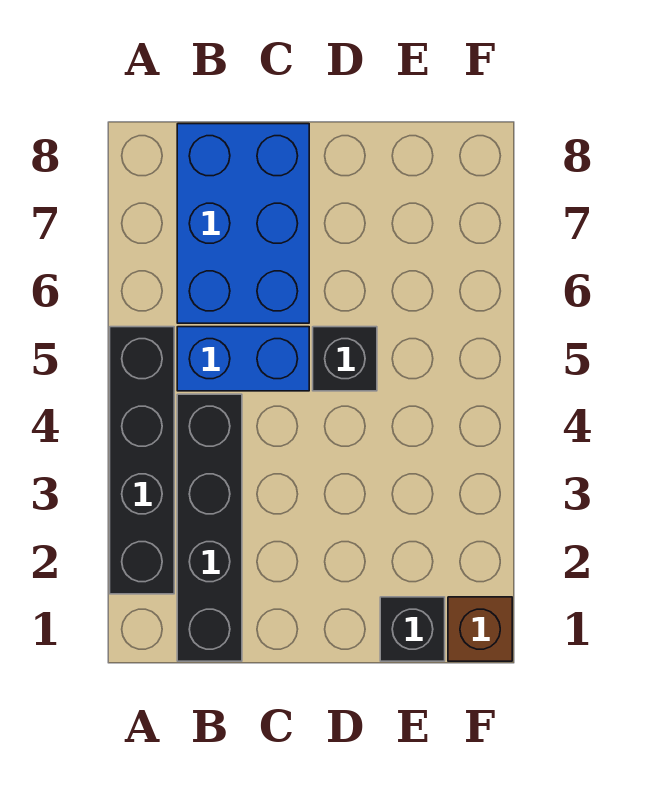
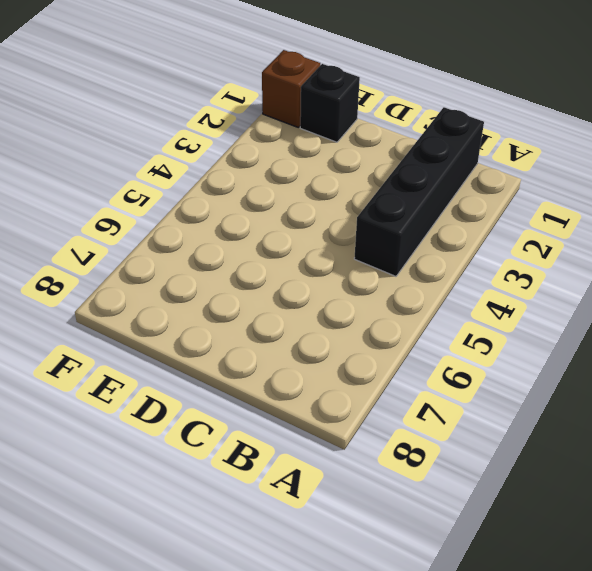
none -> black 1x4 brick [110,327,174,594]
none -> blue 1x2 brick [177,327,309,391]

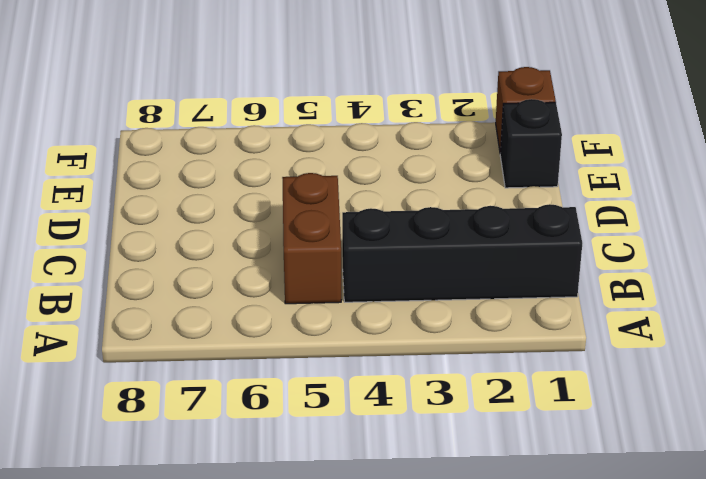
brown 1x2 brick [282,173,341,304] -> blue 1x2 brick [177,327,309,391]
none -> black 1x4 brick [110,327,174,594]
none -> blue 2x3 brick [177,124,309,323]

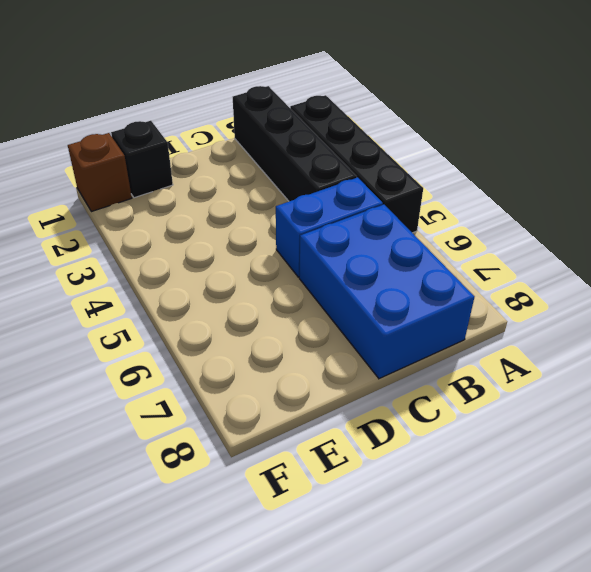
none -> black 1x1 brick [313,327,377,391]

